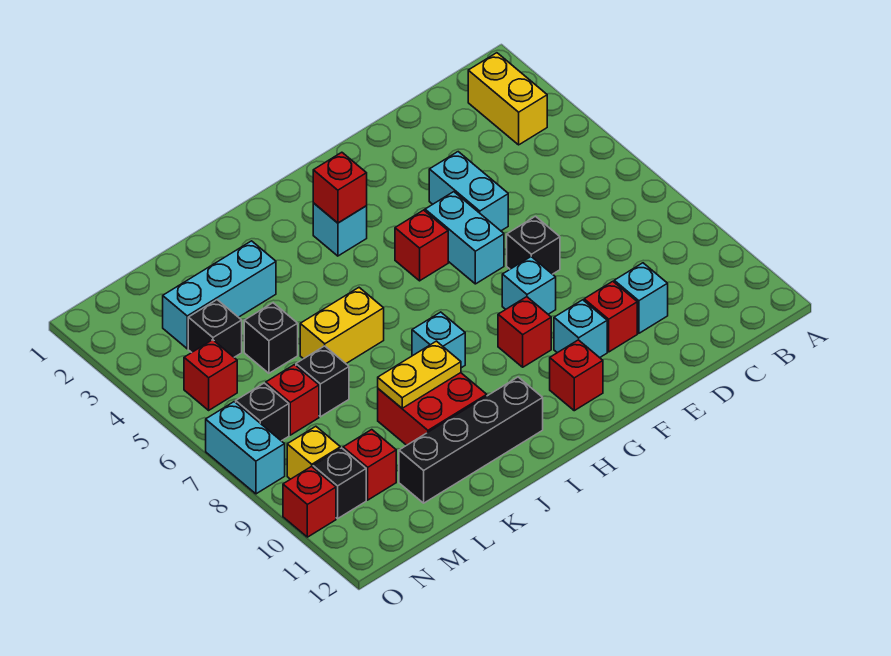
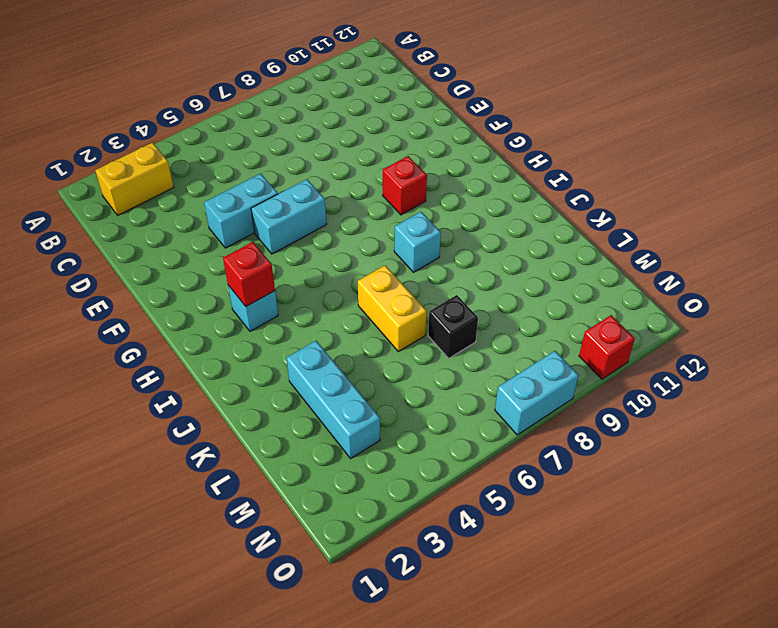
none -> cyan 1x1 brick [614,263,668,333]
none -> black 1x1 brick [507,216,560,274]
none -> red 1x1 brick [584,281,637,352]
none -> cyan 1x1 brick [502,257,556,314]

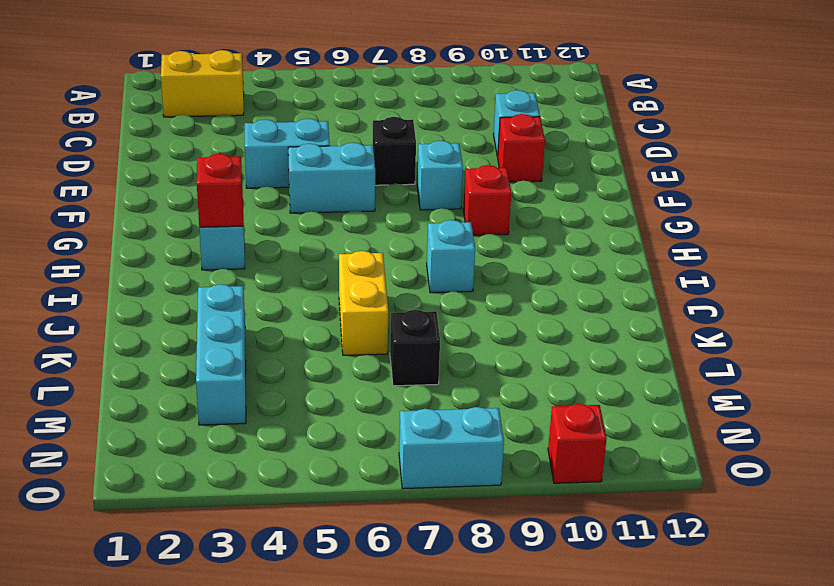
none -> cyan 1x1 brick [554,300,607,358]
none -> red 1x1 brick [395,210,448,281]
none -> red 1x1 brick [550,340,603,411]
none -> black 1x4 brick [399,377,543,503]

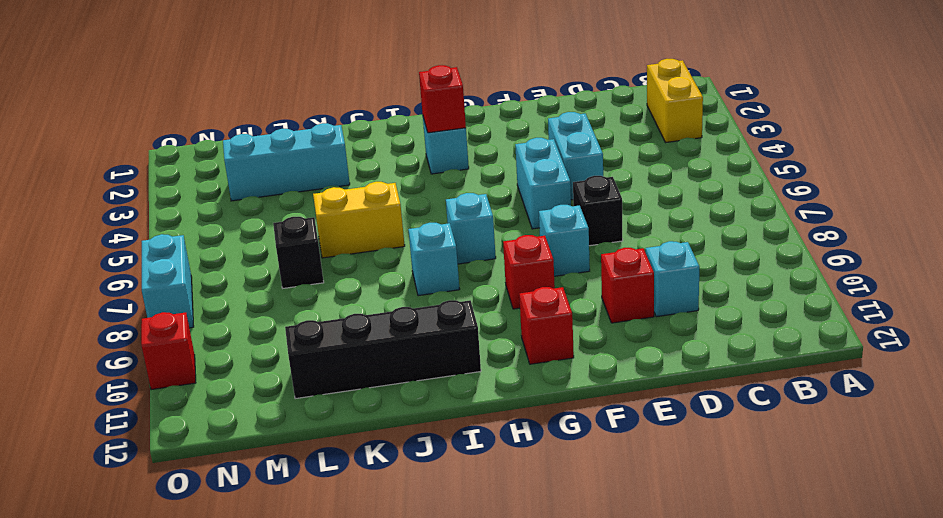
cyan 1x1 brick [446,193,496,264] -> cyan 1x1 brick moved to [554,300,607,358]
none -> red 1x1 brick [395,210,448,281]
none -> red 2x2 brick [378,373,487,445]
none -> black 1x1 brick [244,303,298,373]
none -> black 1x1 brick [188,300,242,357]

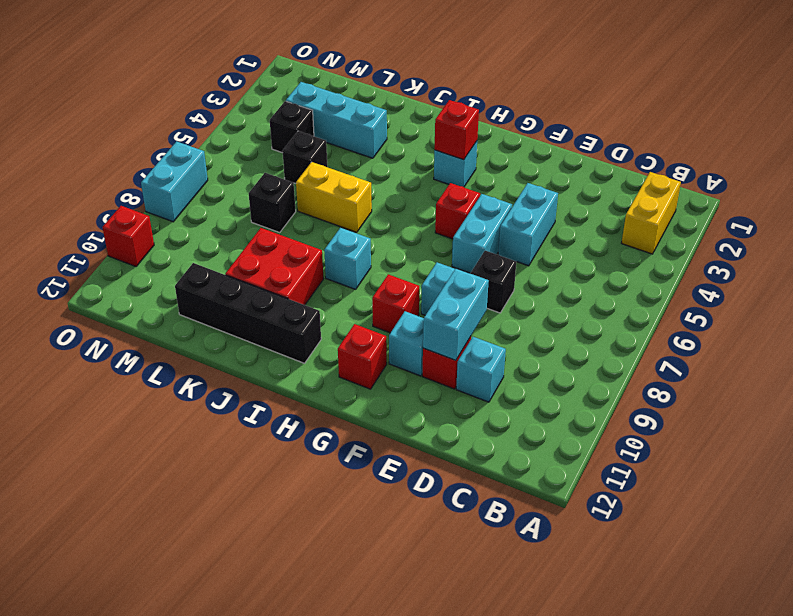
cyan 1x2 brick [423,268,489,360] -> none
none -> red 1x1 brick [266,365,319,435]
none -> red 1x1 brick [343,430,396,500]
none -> red 1x1 brick [184,340,237,410]
none -> black 1x1 brick [236,383,289,441]

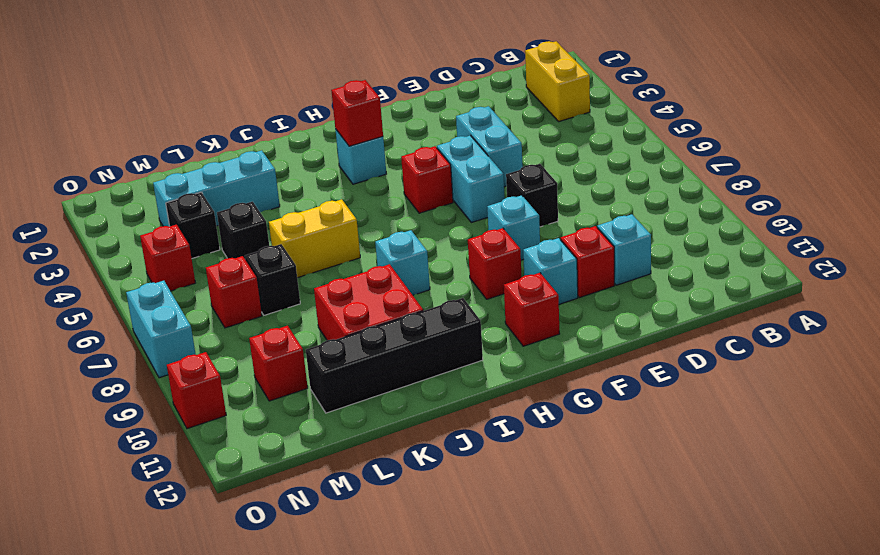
none -> black 1x1 brick [236,383,289,441]
none -> yellow 1x1 brick [287,426,340,479]
none -> black 1x1 brick [313,448,366,519]
none -> yellow 1x2 plate [378,341,461,408]

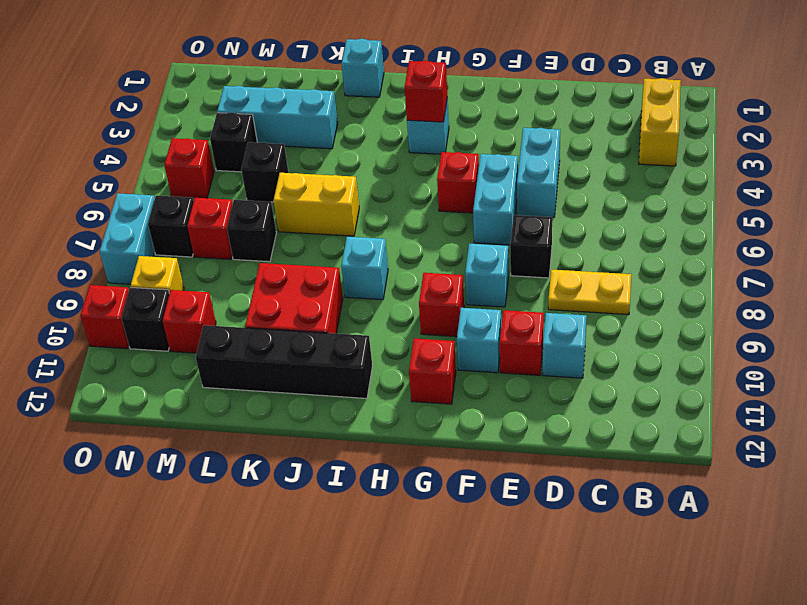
yellow 1x2 plate [548,269,631,315] -> yellow 1x2 plate moved to [378,341,461,408]
cyan 1x1 brick [341,39,384,97] -> none

